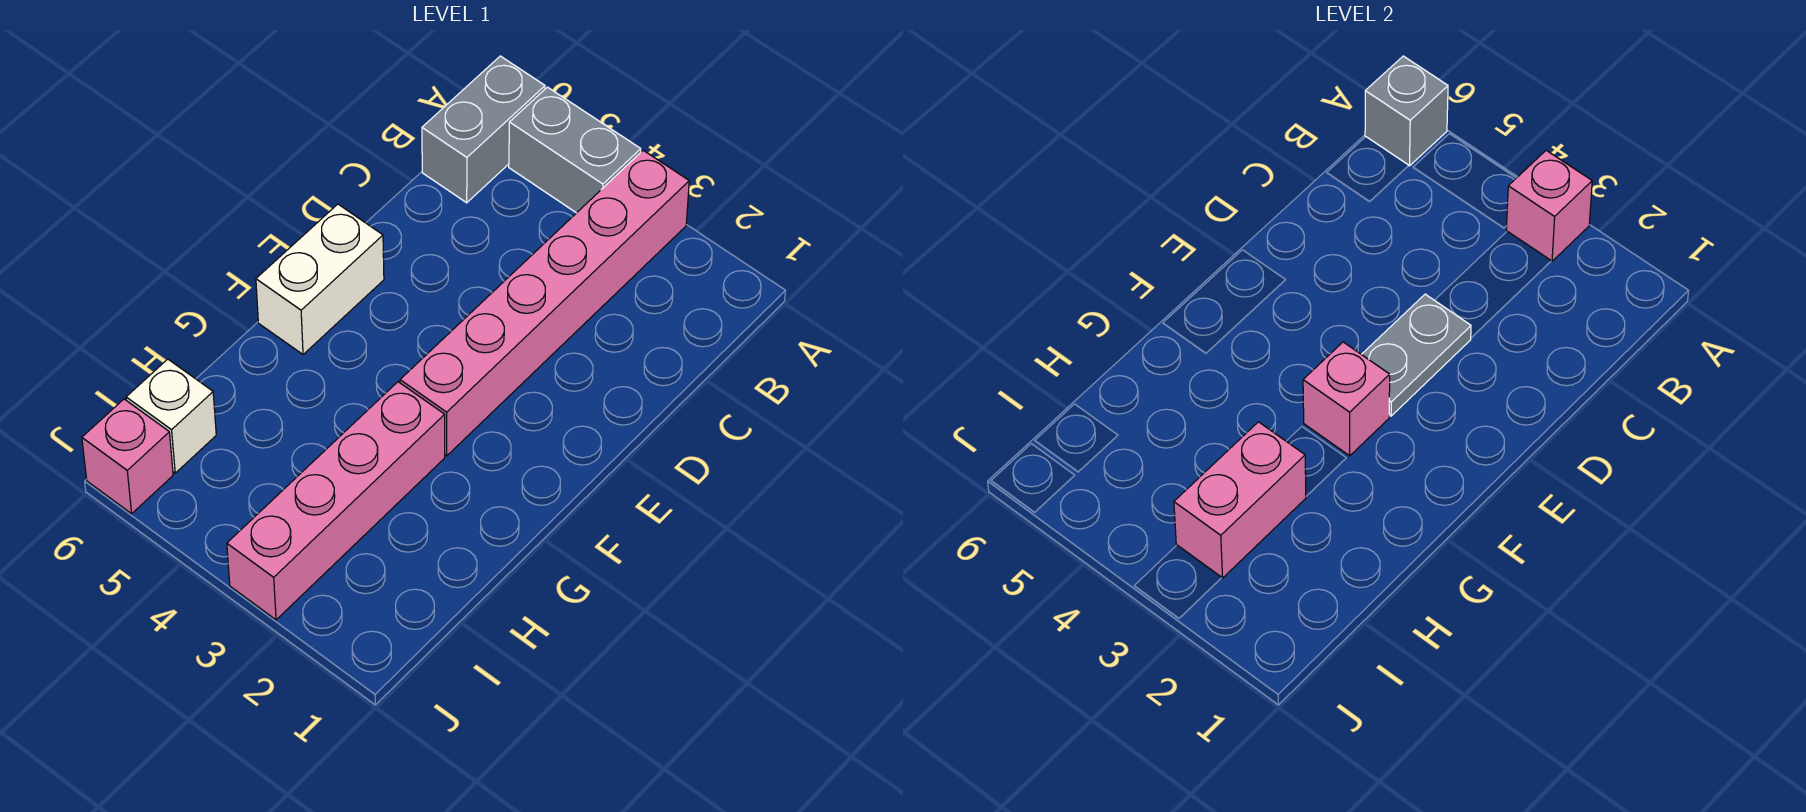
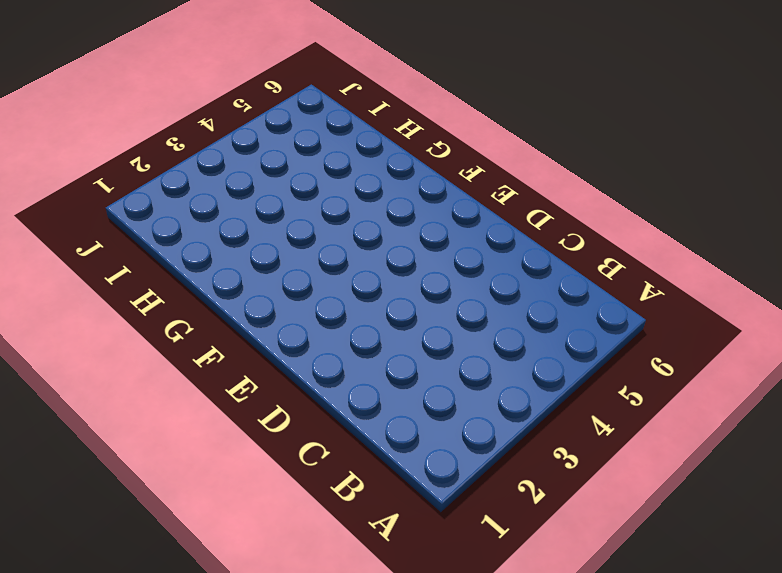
none -> pink 1x6 brick [400,150,689,456]
none -> grey 1x2 brick [509,87,641,213]
none -> grey 1x2 brick [422,56,545,203]

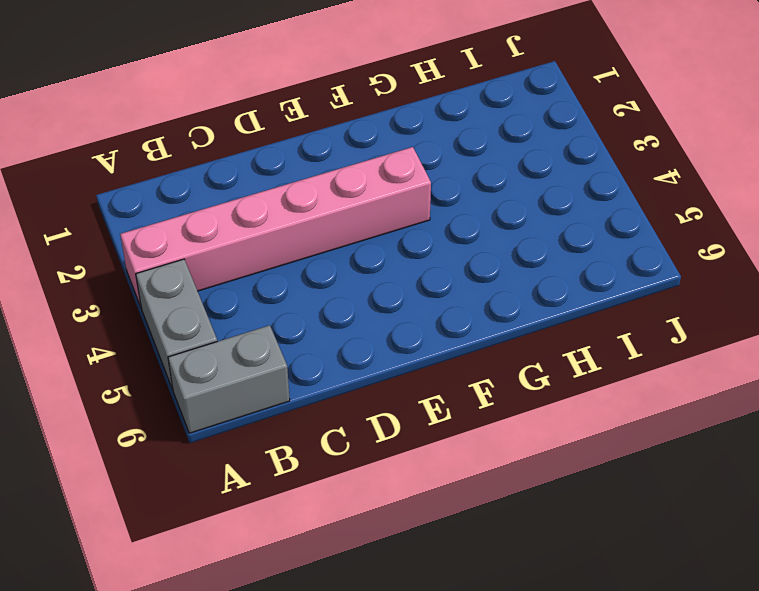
none -> white 1x2 brick [256,204,384,354]
none -> pink 1x4 brick [227,382,445,620]
none -> white 1x1 brick [126,359,216,473]

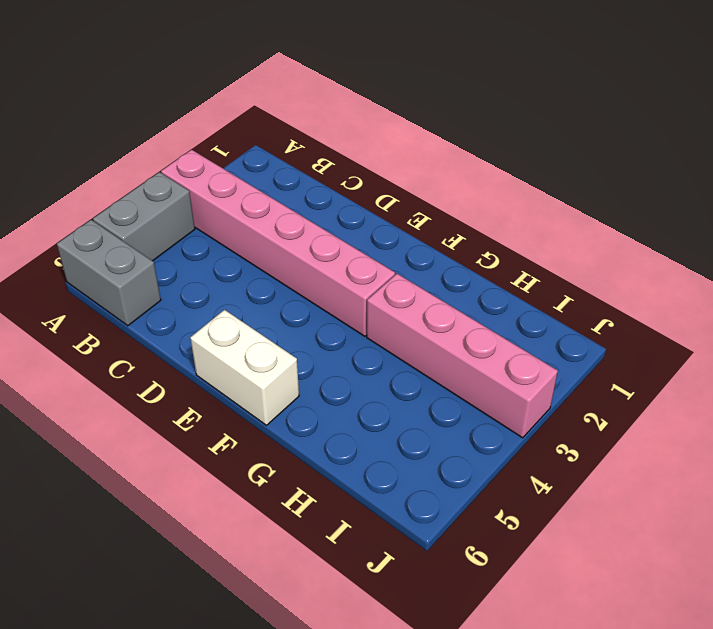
none -> white 1x1 brick [126,359,216,473]
none -> pink 1x1 brick [82,399,173,514]
none -> pink 1x1 brick [1506,150,1592,261]

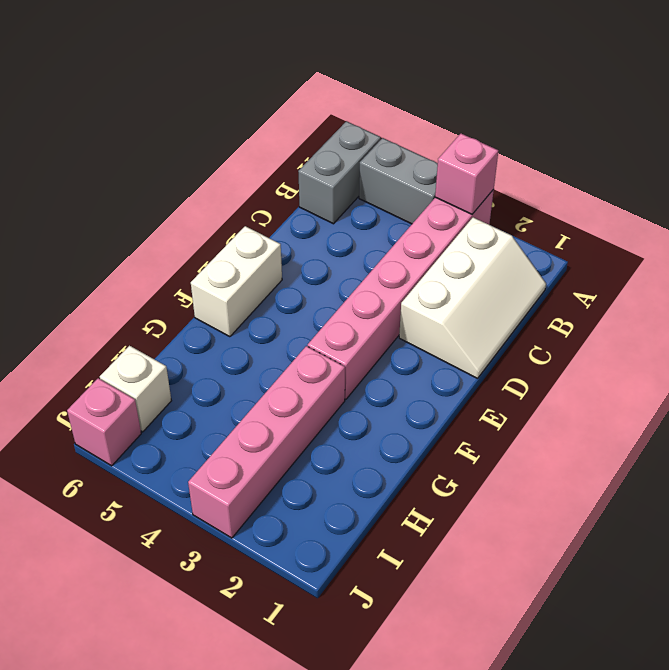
white 2x3 slope [399,217,546,378] -> none
none -> grey 1x1 brick [1365,56,1448,166]
none -> grey 1x2 plate [1362,294,1471,416]
none -> pink 1x1 brick [1303,342,1390,456]

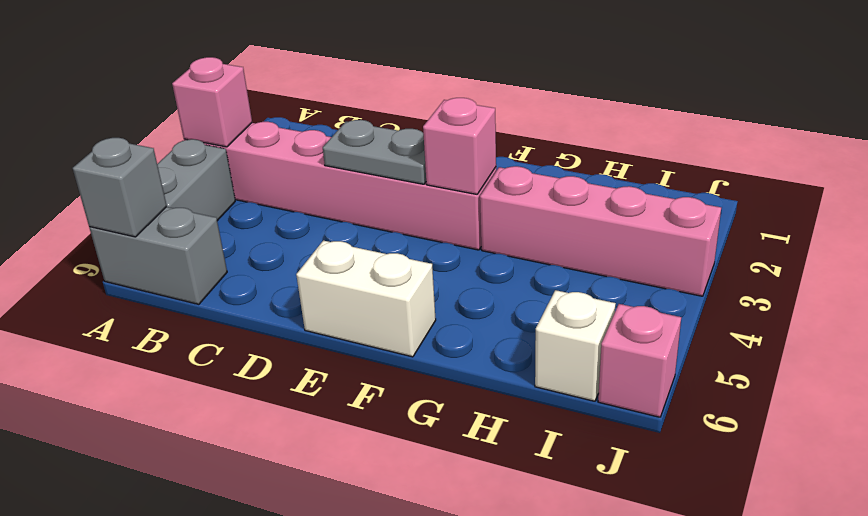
none -> pink 1x2 brick [1174,422,1306,578]

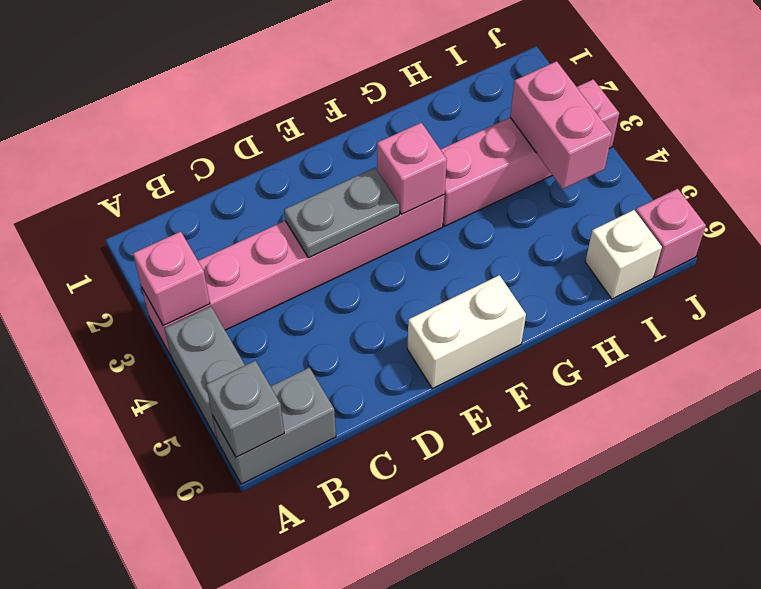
pink 1x2 brick [510,61,612,189] -> pink 1x2 brick turned to [1174,422,1306,578]

